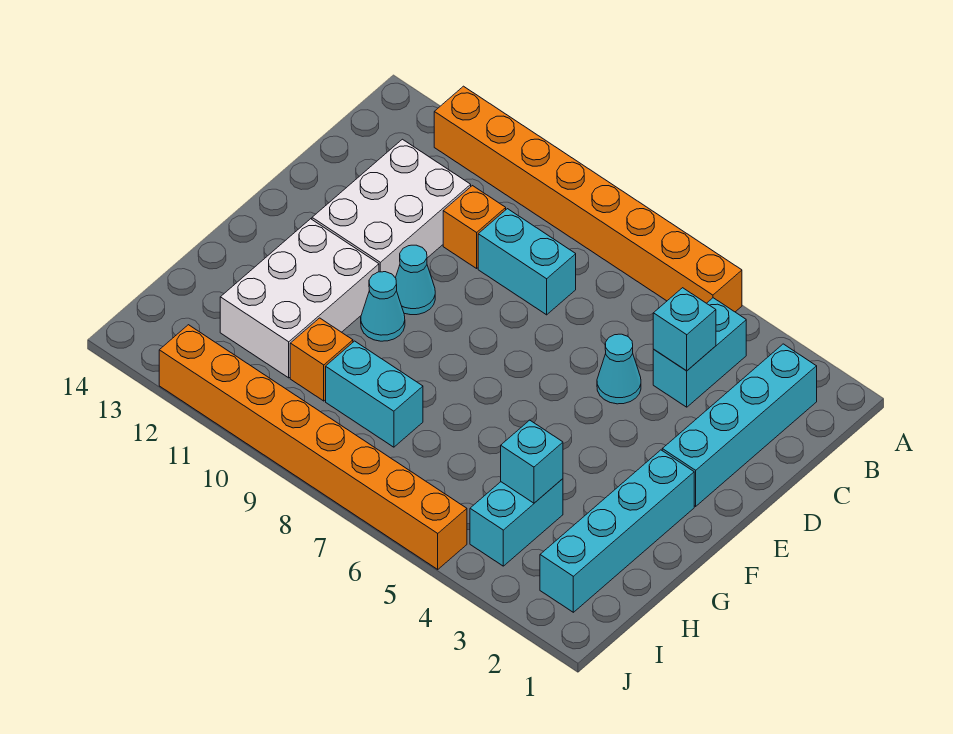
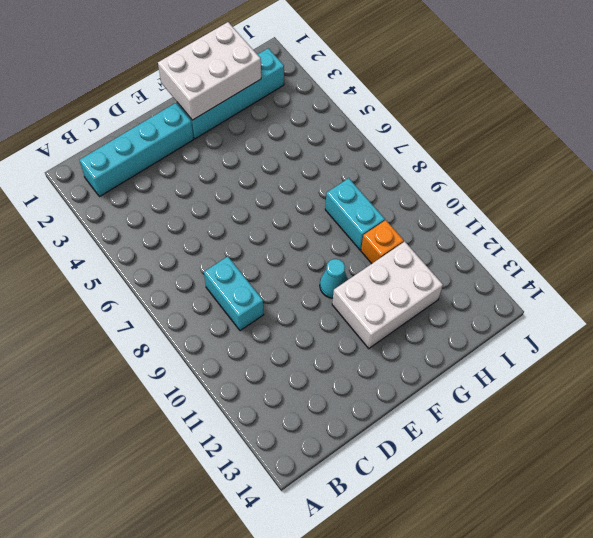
white 2x3 brick [158,22,261,120] -> white 2x3 brick moved to [312,139,471,278]
none -> orange 1x8 brick [434,86,742,312]
none -> cyan 1x2 brick [653,298,746,407]
none -> orange 1x1 brick [443,186,506,268]

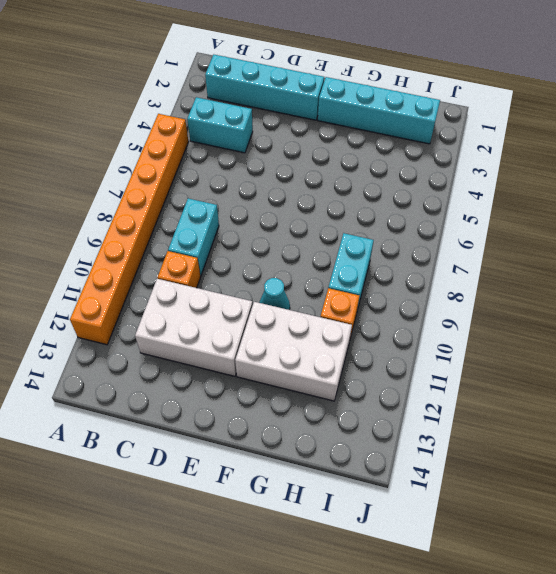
none -> cyan 1x1 cone [597,334,641,404]
none -> cyan 1x1 cone [396,245,435,315]
none -> cyan 1x2 brick [470,479,563,566]

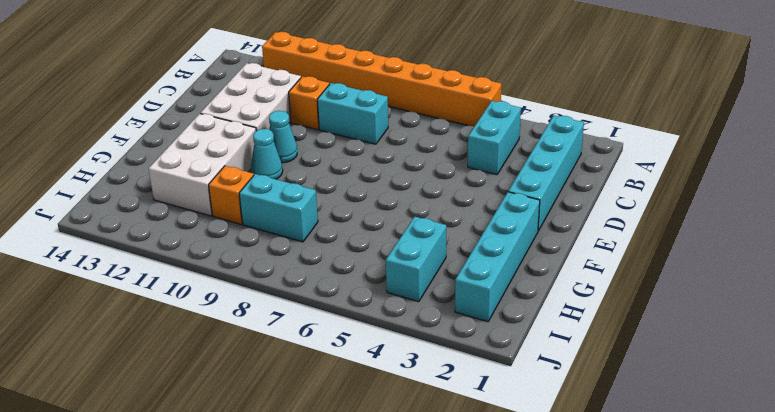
none -> cyan 1x1 cone [597,334,641,404]
none -> orange 1x8 brick [159,325,467,569]
none -> cyan 1x1 brick [653,288,716,371]

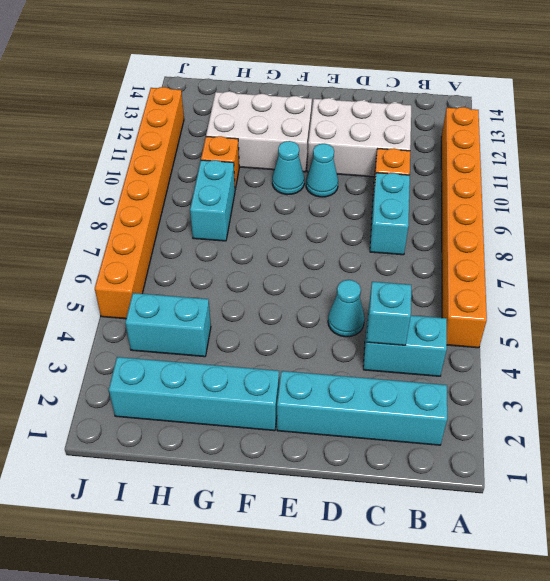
none -> cyan 1x1 brick [501,420,563,503]

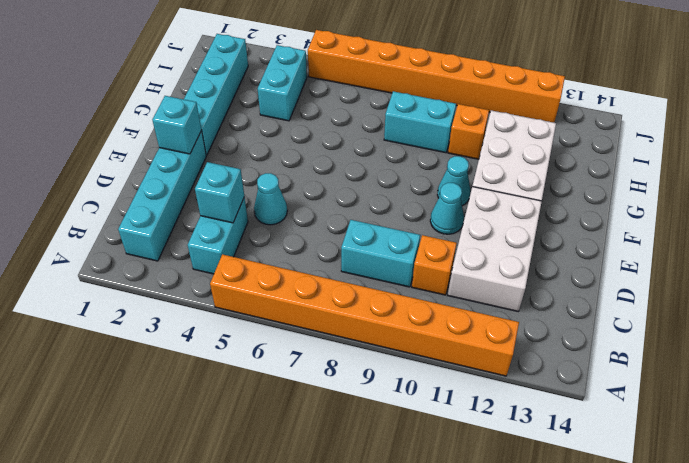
cyan 1x1 brick [153,96,202,154] -> cyan 1x1 brick moved to [501,420,563,503]

